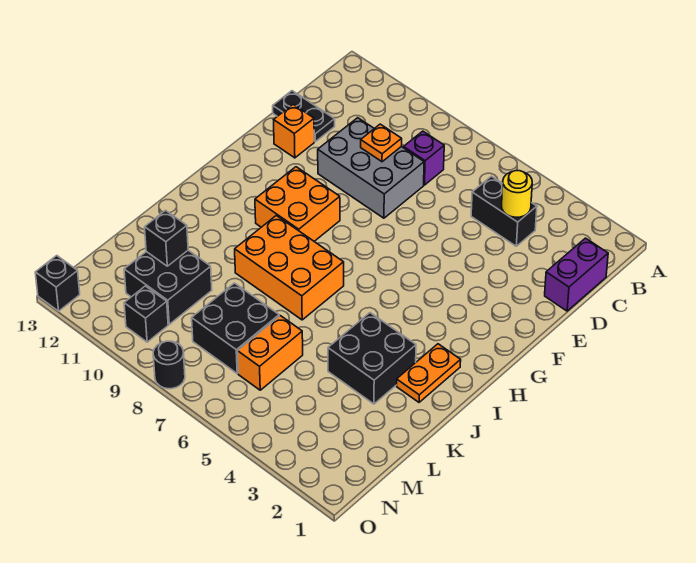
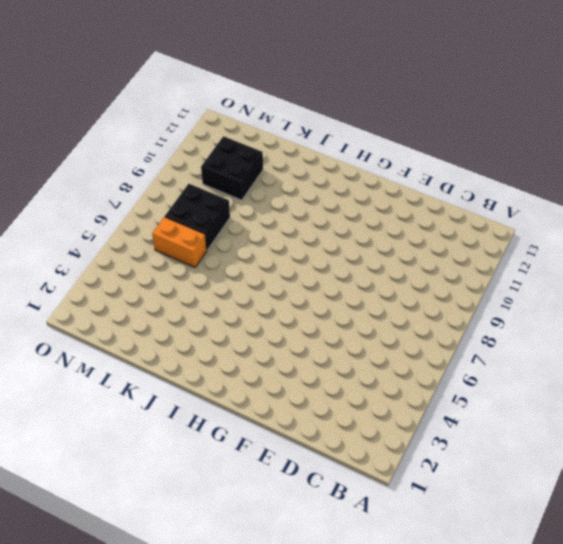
none -> purple 1x2 brick [545,238,608,311]
none -> black 1x2 brick [471,176,537,246]
none -> purple 1x1 brick [404,131,444,185]

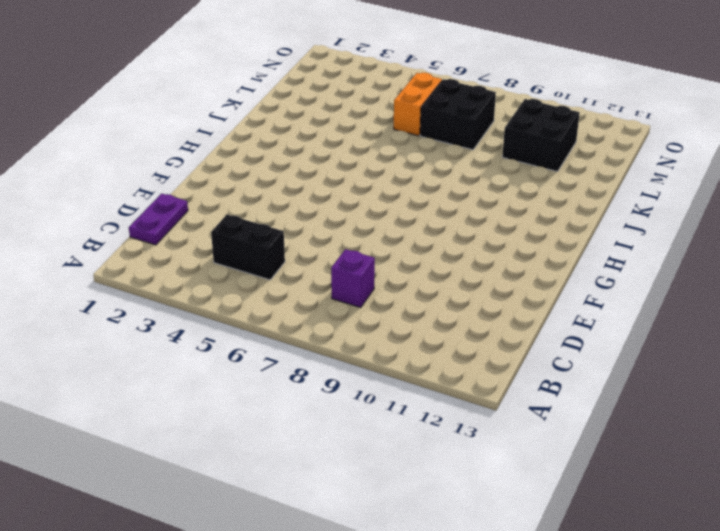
purple 1x2 plate [129,194,188,245] -> purple 1x2 brick [545,238,608,311]
none -> grey 2x3 brick [318,118,424,218]
none -> black 1x2 plate [273,91,335,142]
none -> orange 1x1 brick [274,104,314,158]

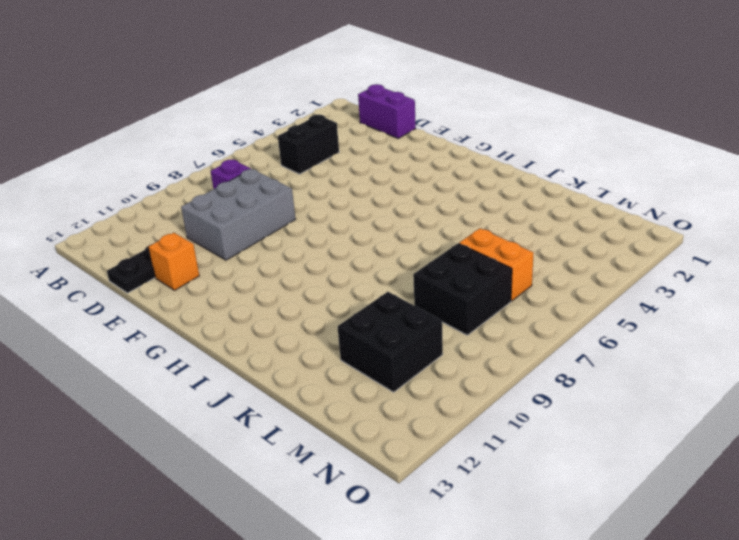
none -> orange 2x2 brick [255,167,340,241]
none -> orange 1x2 plate [397,344,461,402]
none -> orange 2x3 brick [235,215,344,320]

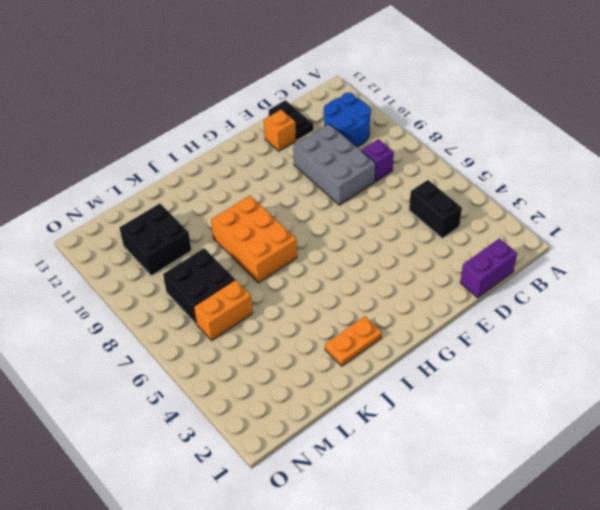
blue 2x2 round brick [324,93,371,147] -> none
none -> orange 2x2 brick [255,167,340,241]
none -> black 2x2 brick [328,313,416,404]
none -> black 1x1 brick [124,286,168,342]

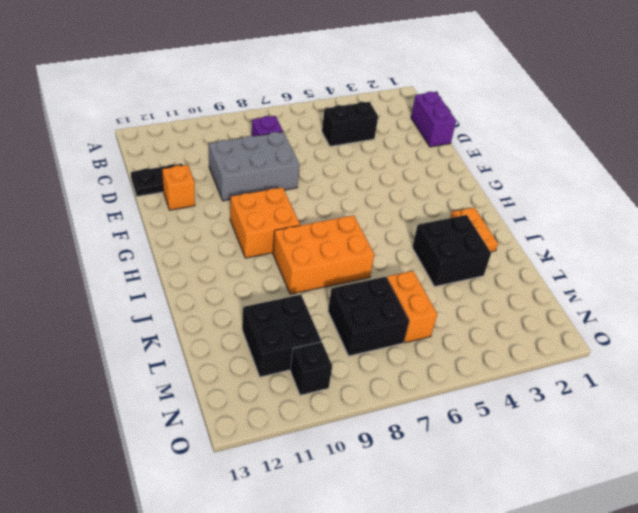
none -> black 1x1 round brick [153,341,185,389]
none -> black 1x1 brick [35,256,80,311]
none -> yellow 1x1 round brick [502,171,532,217]

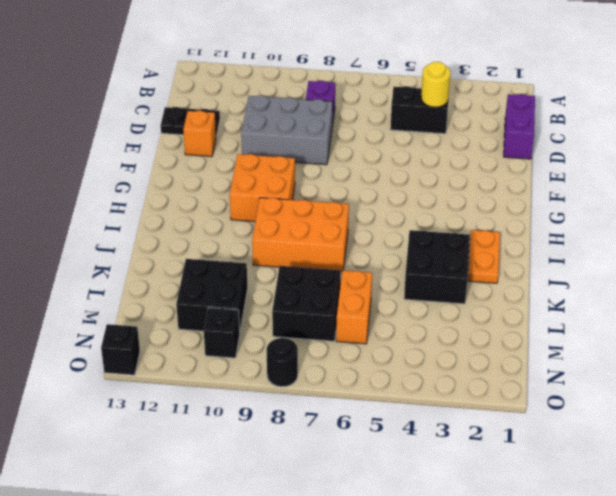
none -> orange 1x1 plate [361,124,402,162]
none -> black 1x1 brick [145,210,188,266]

